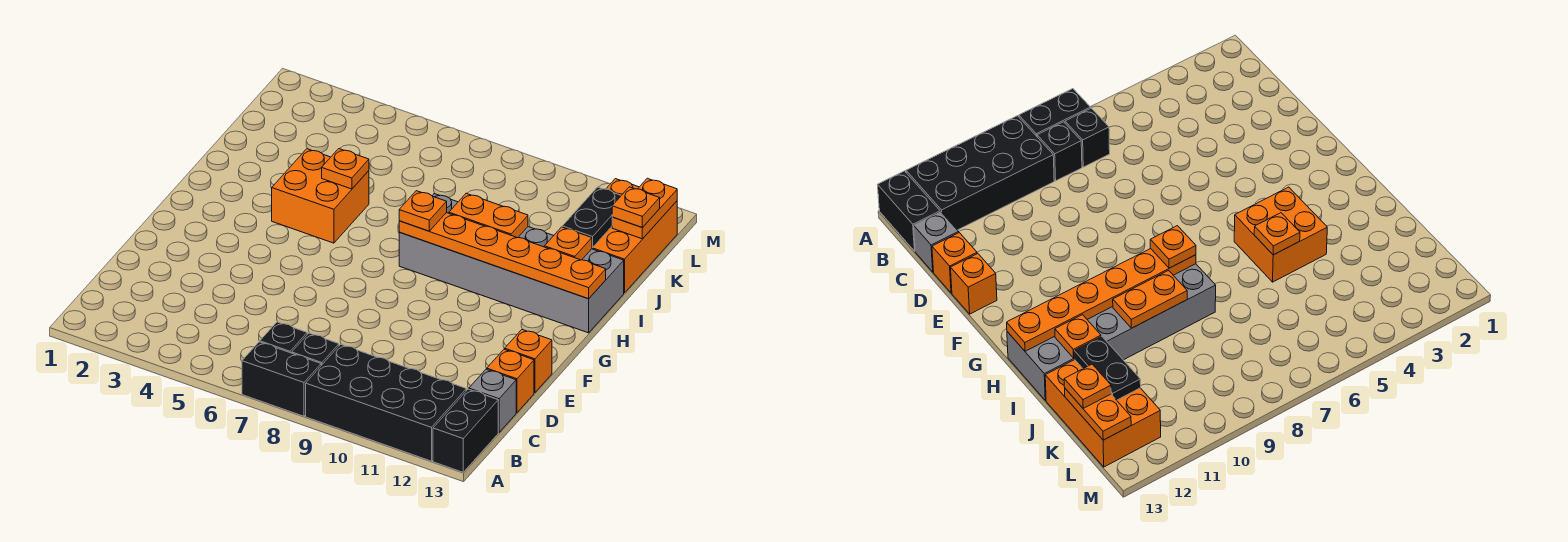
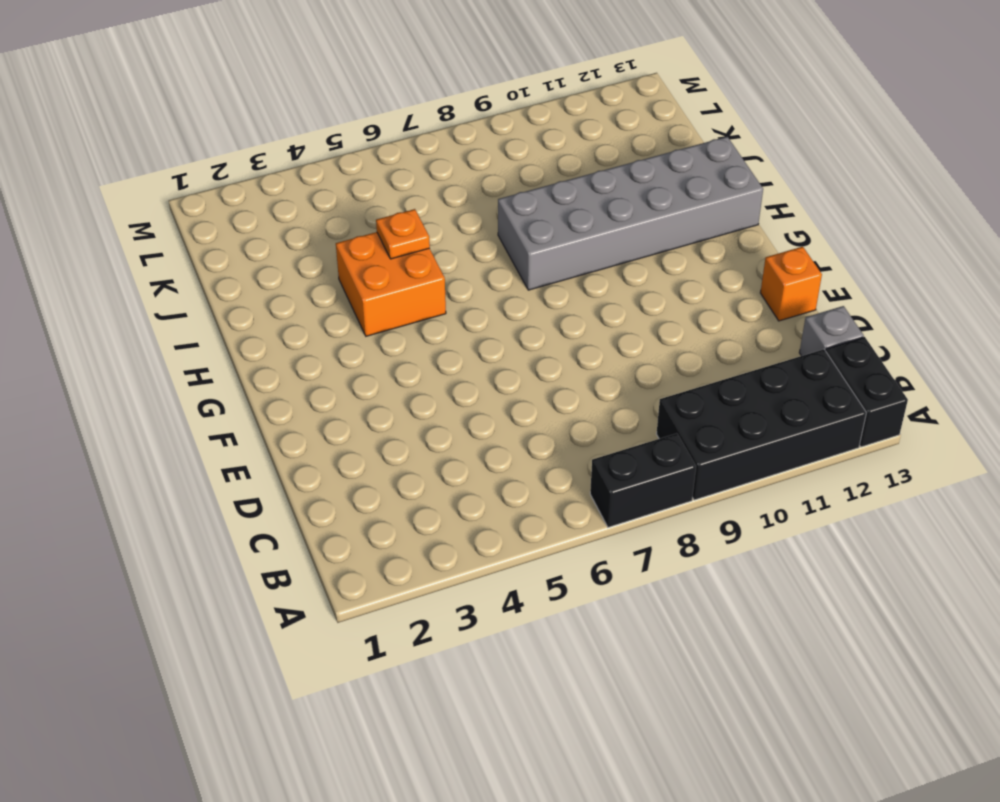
none -> black 1x1 brick [260,322,307,353]
none -> black 1x1 brick [292,333,339,365]
none -> orange 1x1 brick [487,349,534,413]

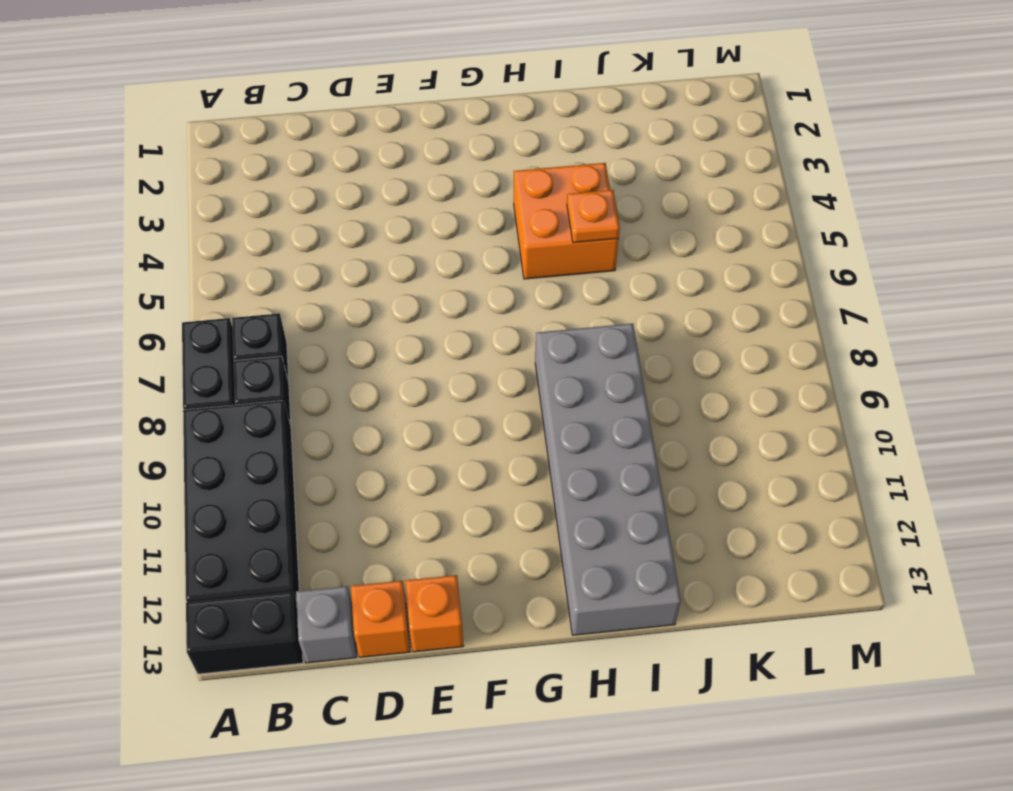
none -> orange 2x3 brick [592,179,677,293]
none -> orange 1x6 plate [399,213,606,299]
none -> orange 1x2 plate [449,193,528,238]

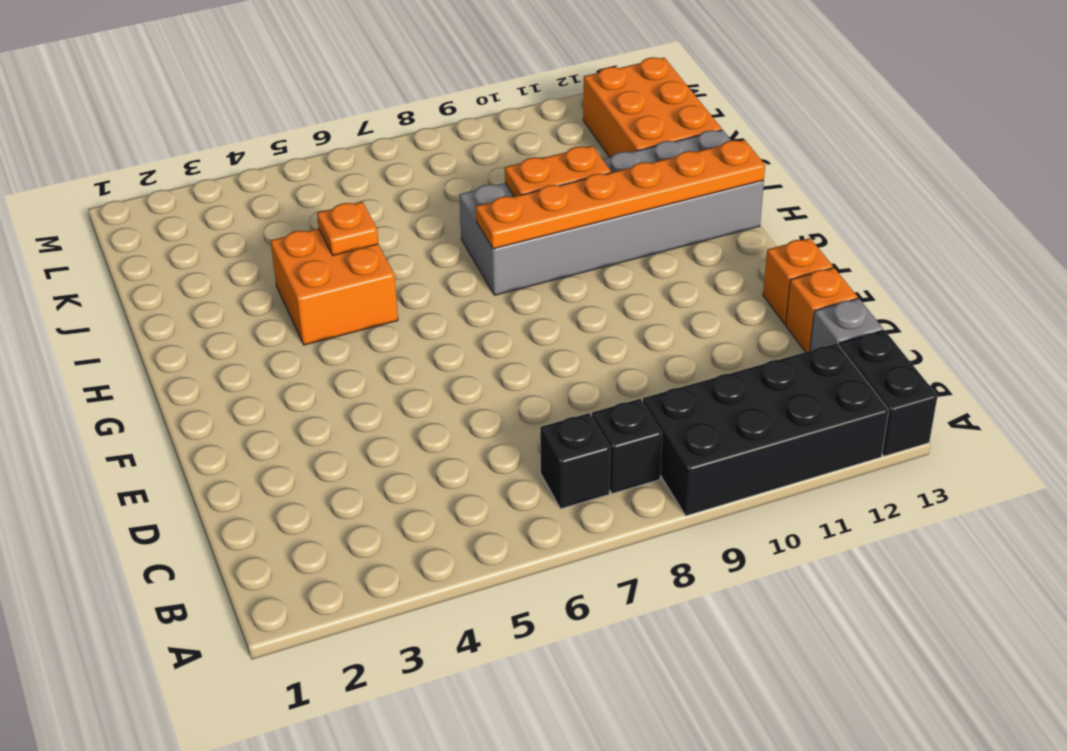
none -> black 1x2 brick [242,342,321,416]
none -> orange 1x1 plate [544,227,592,260]
none -> black 1x2 plate [562,187,621,248]

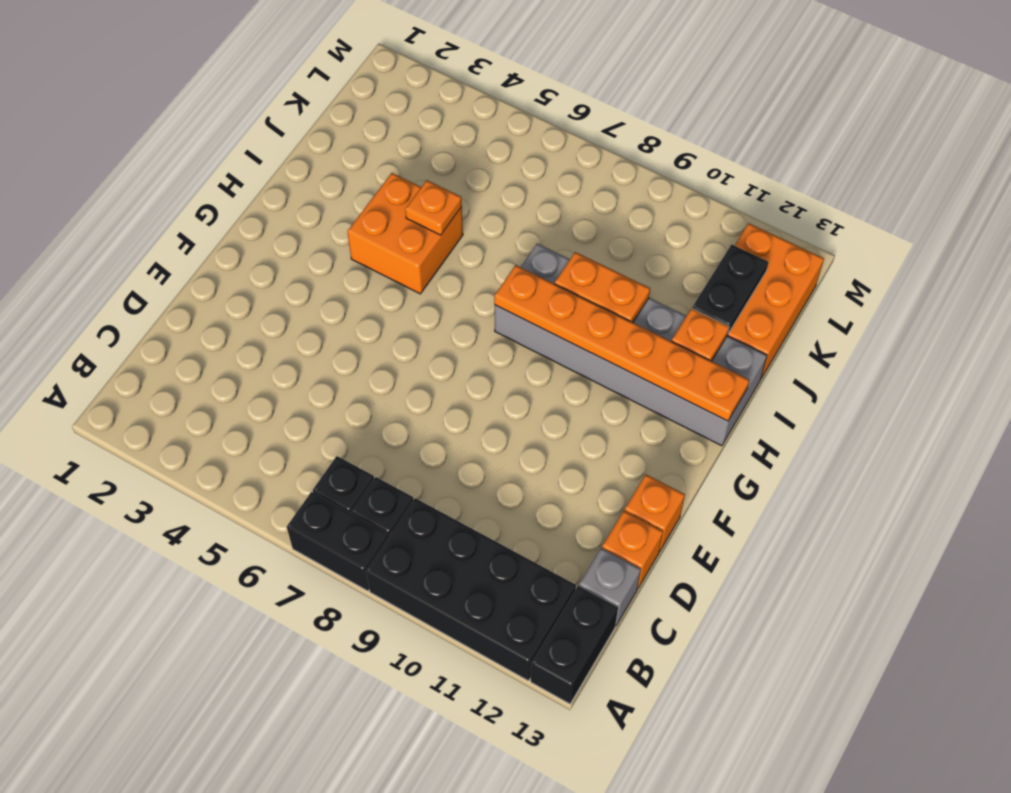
none -> orange 1x2 plate [612,178,677,239]
none -> orange 1x1 plate [399,191,447,231]
none -> orange 1x1 plate [612,187,660,228]

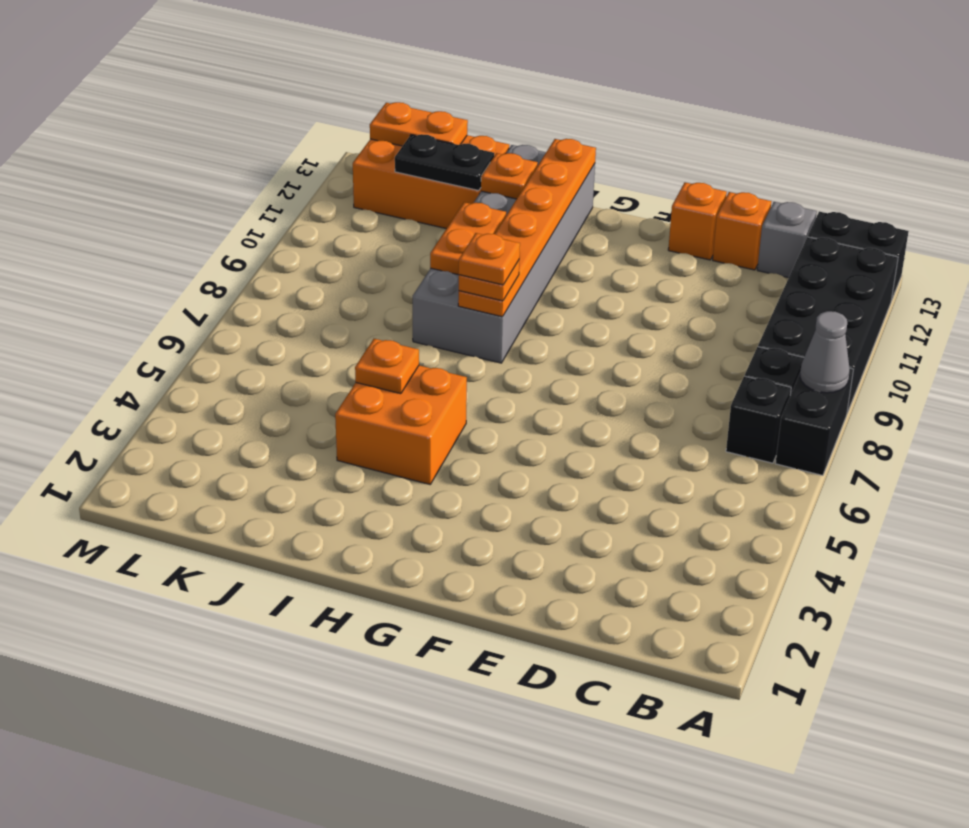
grey 1x1 cone [800,311,850,393] -> none
orange 1x1 plate [459,233,520,285] -> orange 1x1 plate moved to [612,187,660,228]

